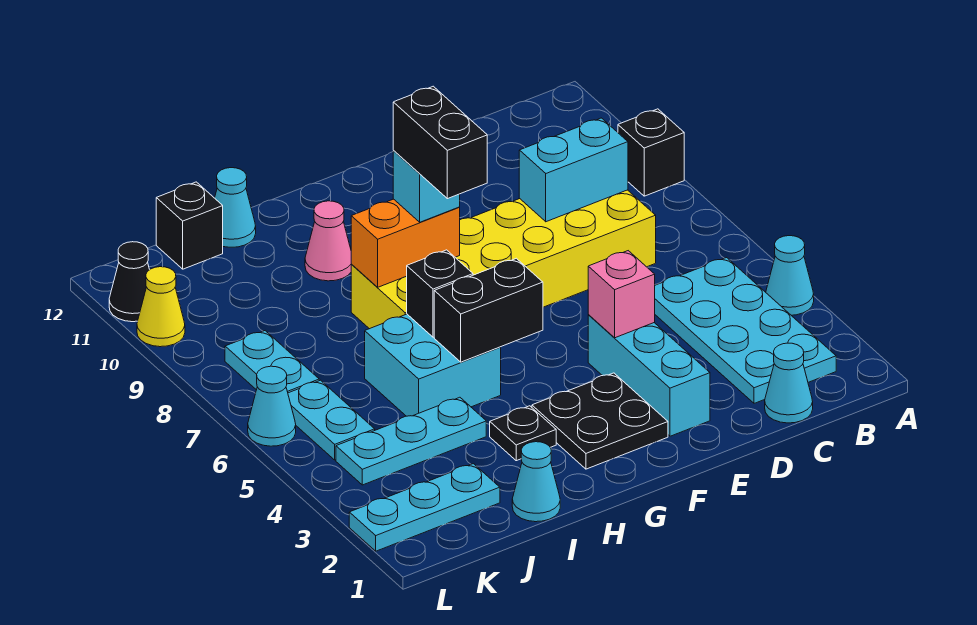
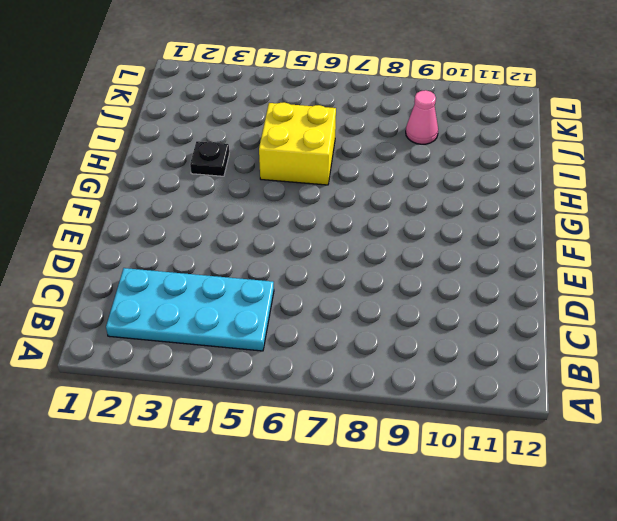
yellow 2x2 brick [259,103,336,185] -> cyan 2x2 brick [365,314,501,416]
pink 1x1 cone [406,90,438,144] -> pink 1x1 cone moved to [305,201,352,281]
none -> cyan 1x1 cone [766,236,814,315]
none -> black 1x1 brick [618,109,684,196]
none -> cyan 1x1 cone [765,343,813,423]

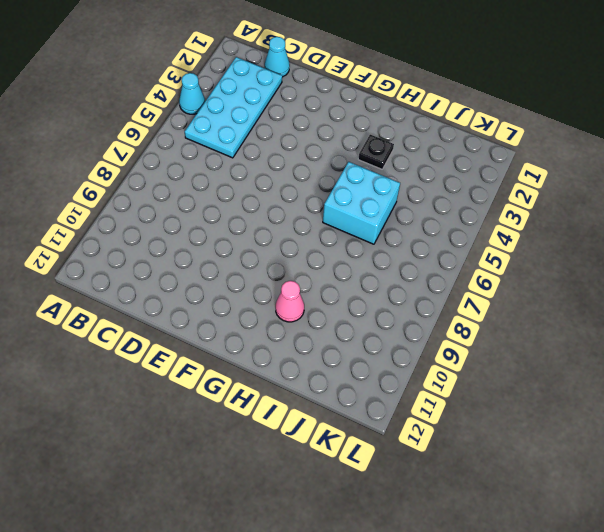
none -> black 1x1 brick [618,109,684,196]
none -> yellow 2x6 brick [351,190,656,329]
none -> cyan 1x3 brick [588,315,710,436]

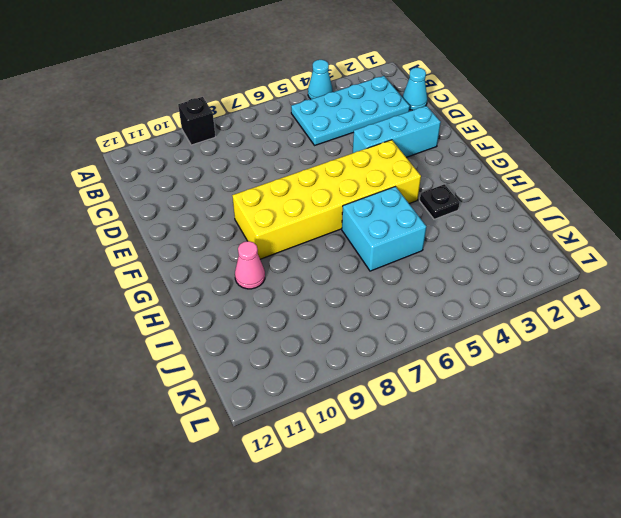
yellow 2x6 brick [232,140,421,259] -> yellow 2x6 brick turned to [351,190,656,329]
none -> black 2x2 plate [532,373,668,469]
none -> cyan 1x1 cone [512,442,560,522]
none -> cyan 1x3 plate [336,397,486,485]

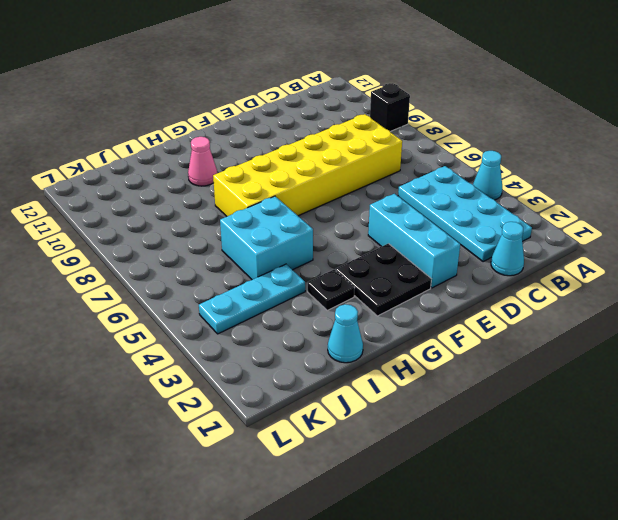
none -> cyan 1x1 cone [215,168,256,247]
none -> cyan 1x3 plate [349,464,500,551]
none -> black 1x1 brick [156,182,223,269]

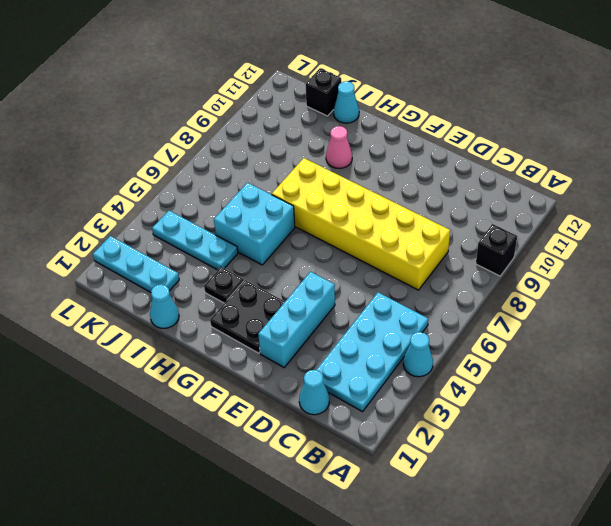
none -> cyan 1x2 plate [288,380,375,460]
none -> cyan 1x2 plate [225,331,319,393]
none -> cyan 1x1 cone [248,366,296,446]

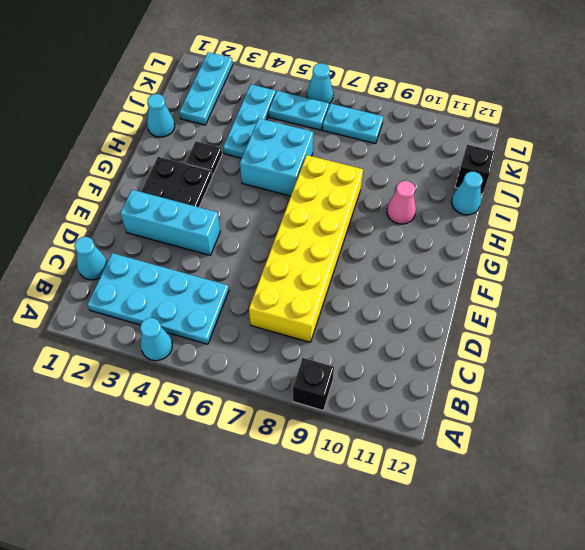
none -> yellow 1x1 cone [137,267,185,347]
none -> black 1x1 cone [109,242,150,322]
none -> cyan 1x2 brick [519,118,628,222]

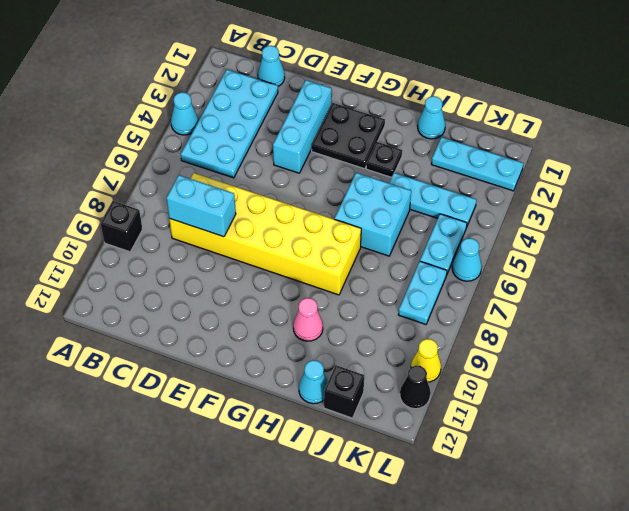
none -> pink 1x1 brick [588,251,655,338]
none -> black 1x2 brick [434,258,543,362]
none -> orange 1x2 brick [351,199,460,287]

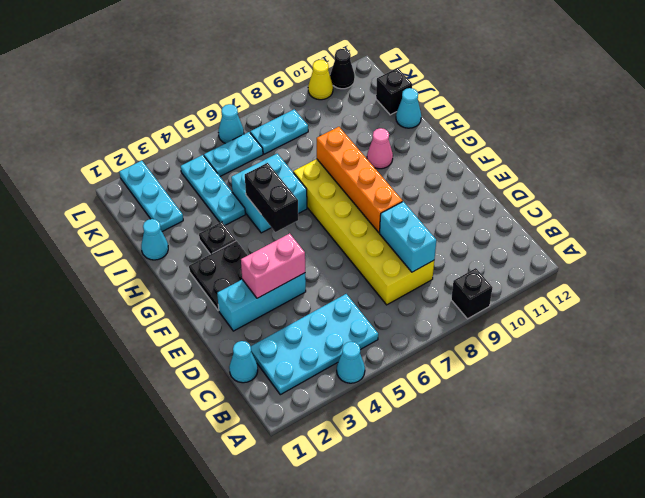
pink 1x2 brick [241,233,305,298] -> pink 1x1 brick [588,251,655,338]
orange 1x4 brick [317,127,403,233] -> orange 1x2 brick [351,199,460,287]
none -> black 1x1 brick [407,250,473,337]
none -> cyan 1x1 brick [393,151,460,222]
none -> black 1x2 brick [393,86,487,199]

